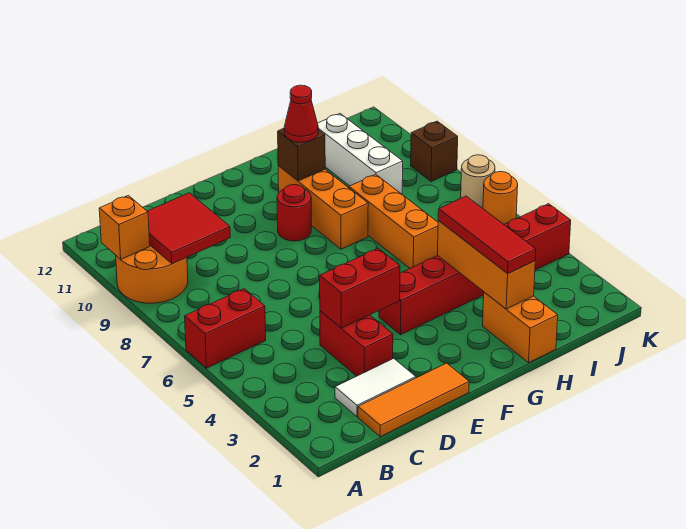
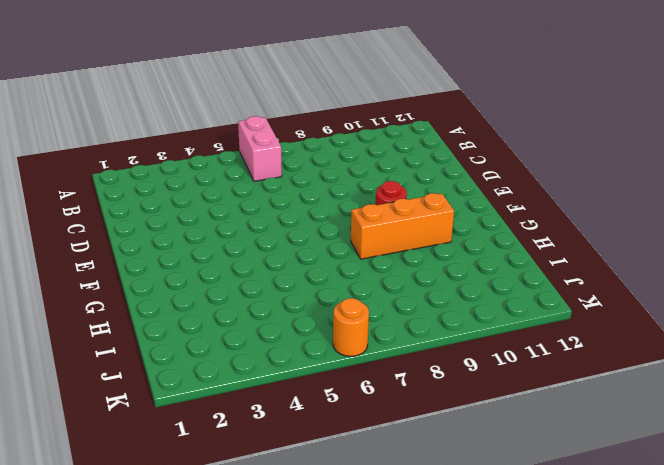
pink 1x2 brick [238,116,282,181] -> red 1x2 brick [185,289,266,368]
none -> orange 2x2 round brick [116,246,188,303]
none -> orange 1x3 tile [358,363,469,437]
none -> white 1x2 tile [335,358,416,417]

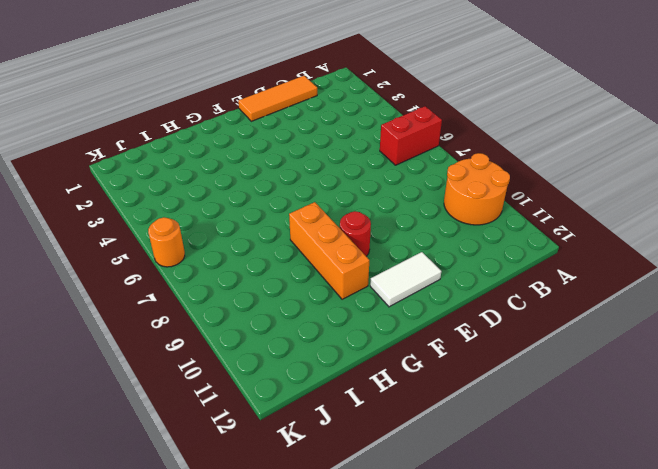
white 1x2 tile [370,252,441,307] -> white 1x2 tile moved to [335,358,416,417]
none -> red 1x2 brick [320,311,393,376]
none -> red 1x6 brick [379,204,571,335]
none -> orange 1x2 brick [483,292,558,363]

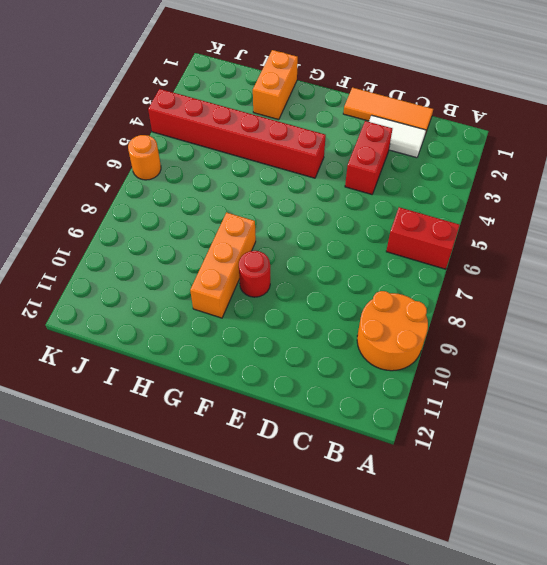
none -> orange 1x3 brick [349,174,438,268]
none -> white 1x3 brick [317,114,403,194]
none -> tan 1x1 round brick [461,155,495,208]

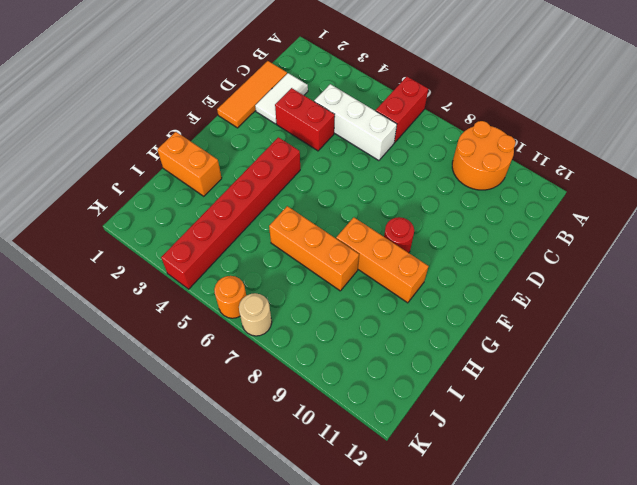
white 1x3 brick [314,84,397,161] -> white 1x3 brick moved to [317,114,403,194]
none -> brown 1x1 brick [411,121,458,181]
none -> orange 1x1 brick [99,195,150,259]
none -> red 2x2 tile [147,193,230,264]

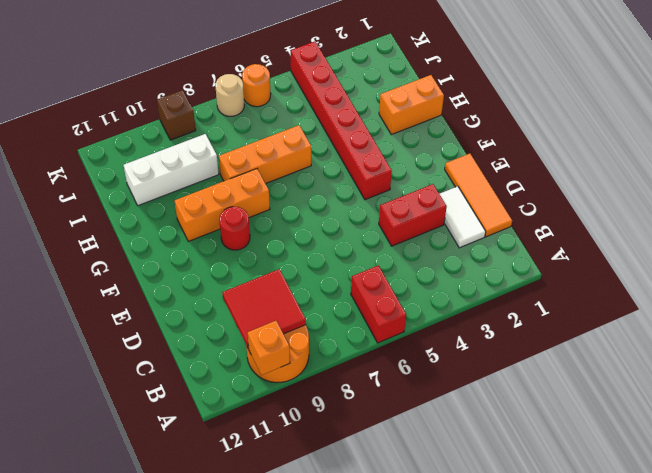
none -> red 1x2 brick [320,248,400,328]
none -> brown 1x1 brick [278,128,325,181]
none -> orange 1x3 brick [438,221,535,309]

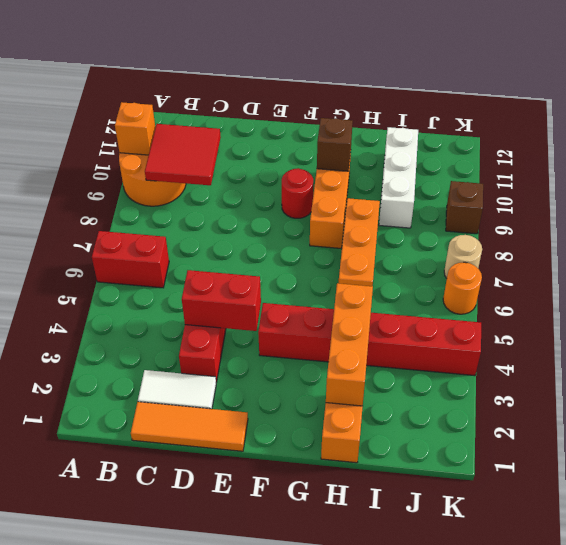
none -> red 1x1 cone [284,85,318,142]
none -> red 1x3 tile [438,196,536,274]

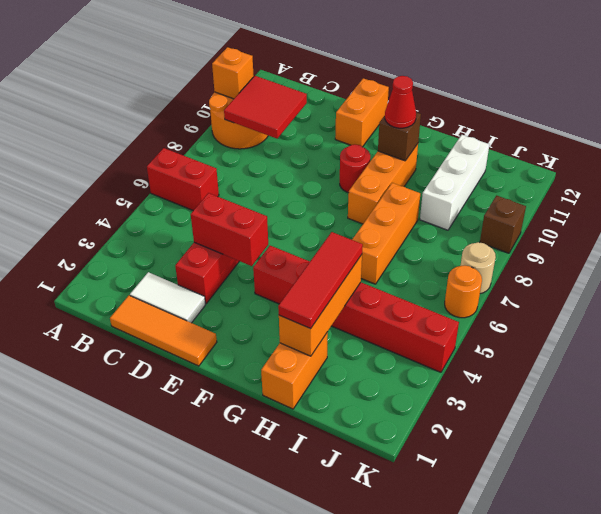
orange 1x2 brick [335,78,389,147] -> none

